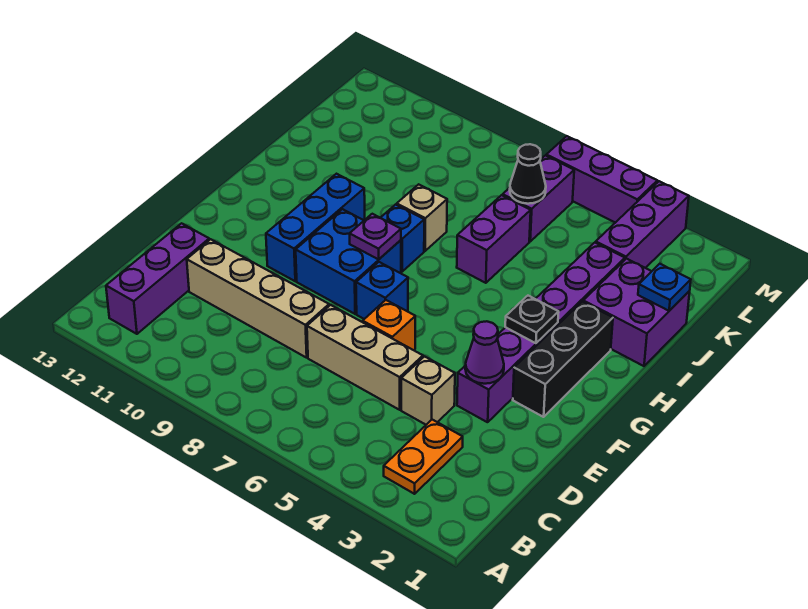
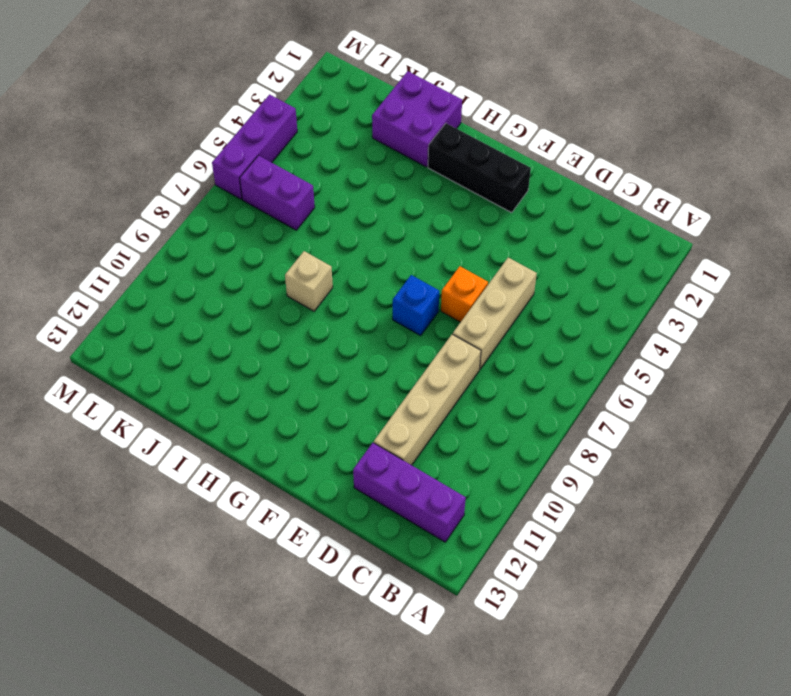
none -> orange 1x2 plate [384,420,463,494]
none -> tan 1x1 brick [401,356,455,425]
none -> purple 1x6 brick [457,243,625,422]

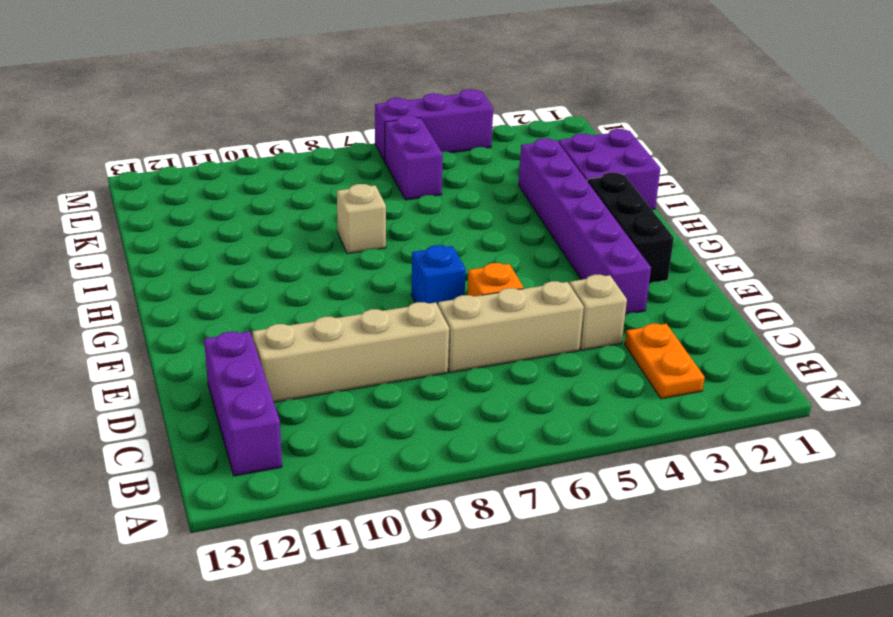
none -> blue 2x2 brick [296,209,401,314]
none -> blue 1x3 brick [266,174,365,281]
none -> blue 1x1 brick [381,204,424,272]

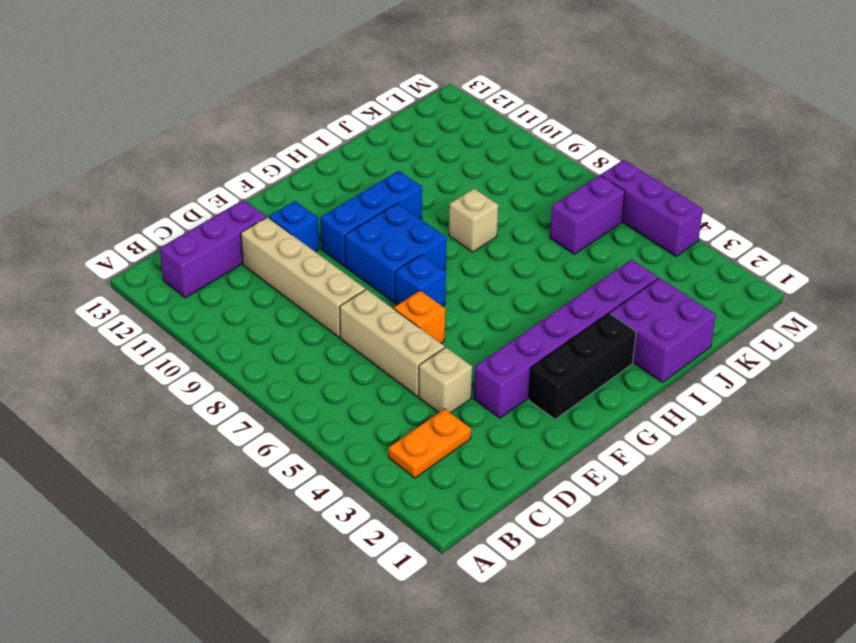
blue 1x1 brick [269,201,319,252] -> blue 1x1 brick moved to [381,204,424,272]
none -> purple 1x2 brick [457,195,531,283]
none -> purple 1x3 brick [596,181,689,268]
none -> purple 1x1 cone [465,321,504,384]

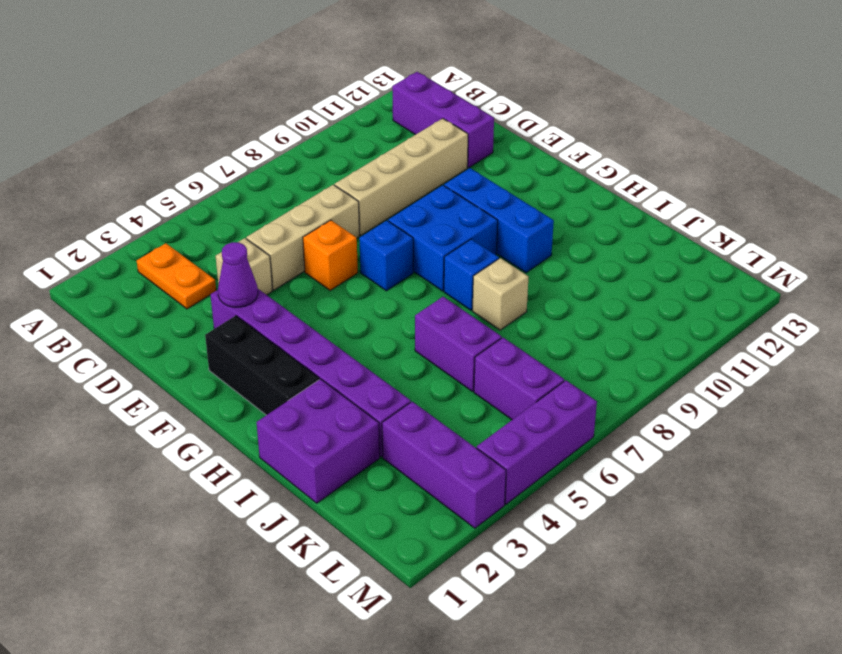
none -> black 1x1 plate [505,296,559,343]
none -> purple 1x1 plate [350,214,401,259]
none -> blue 1x1 plate [638,264,691,311]

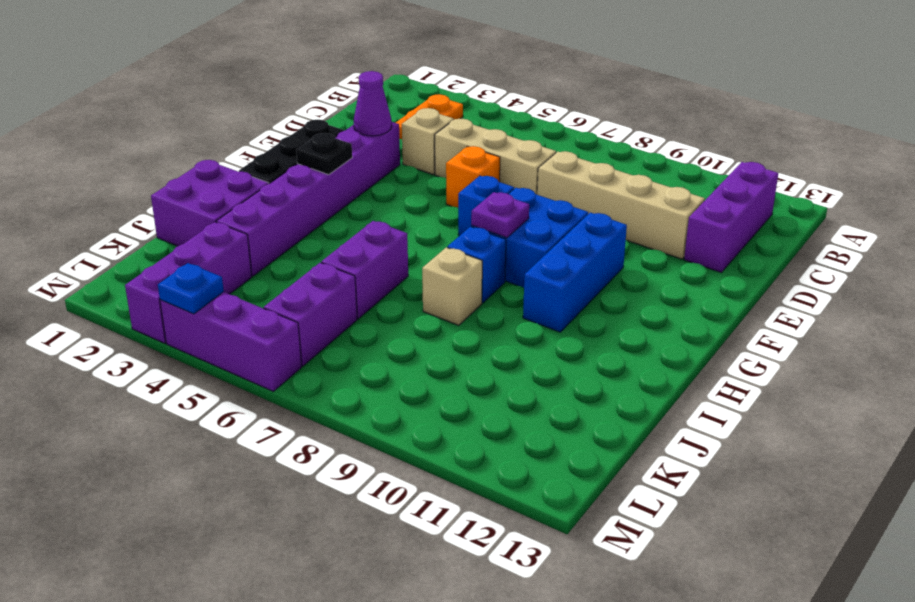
blue 1x1 plate [158,263,224,314] -> blue 1x1 plate moved to [638,264,691,311]
none -> black 1x1 cone [510,144,546,204]

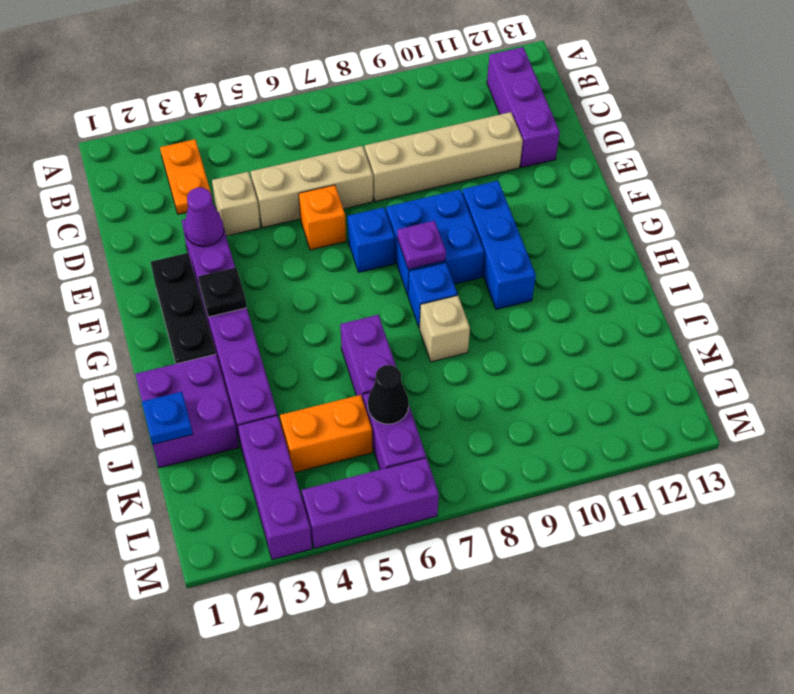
orange 1x2 brick [280,395,372,473] -> none

